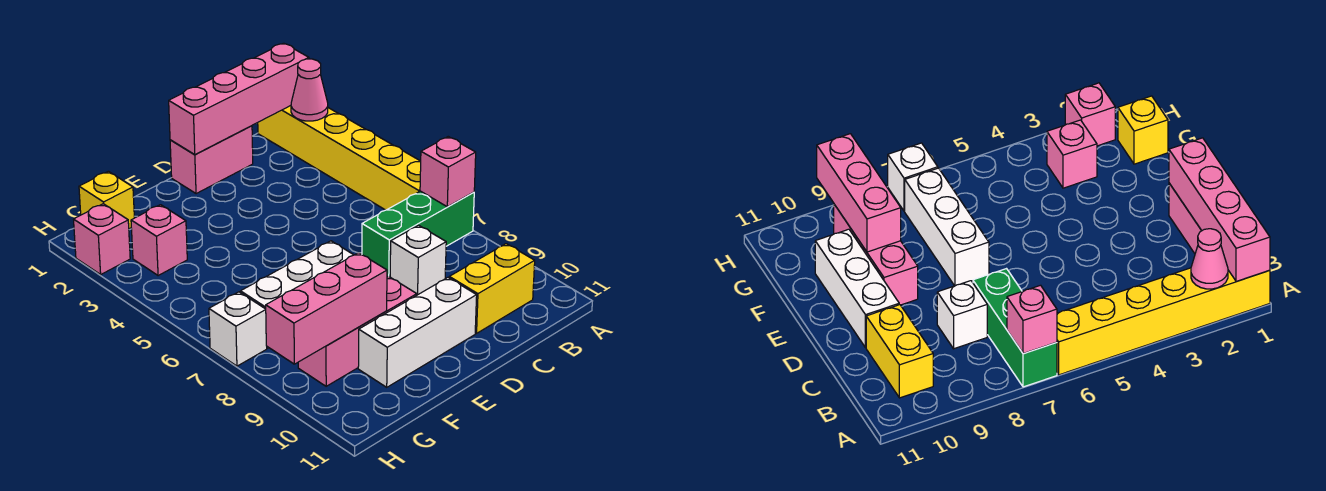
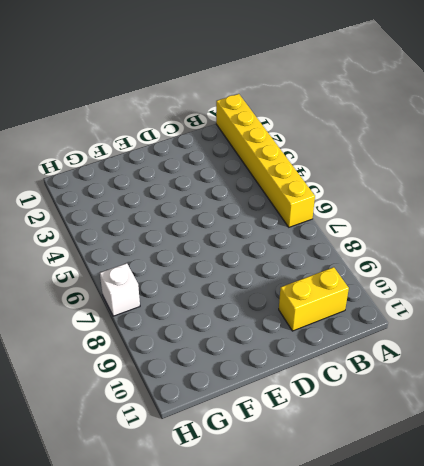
none -> green 1x3 brick [362,191,474,277]
none -> pink 1x2 brick [170,126,253,194]
none -> white 1x1 brick [390,225,446,295]

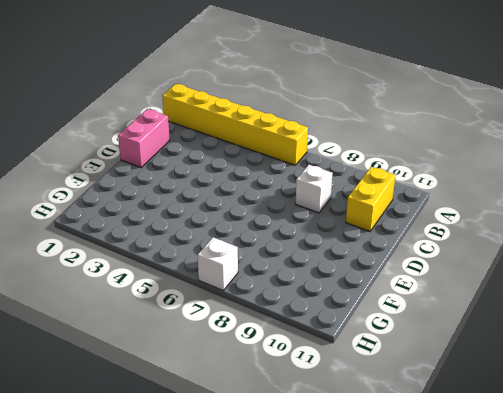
none -> green 1x3 brick [362,191,474,277]
none -> white 1x3 brick [358,278,477,387]
none -> white 1x3 brick [241,241,353,348]

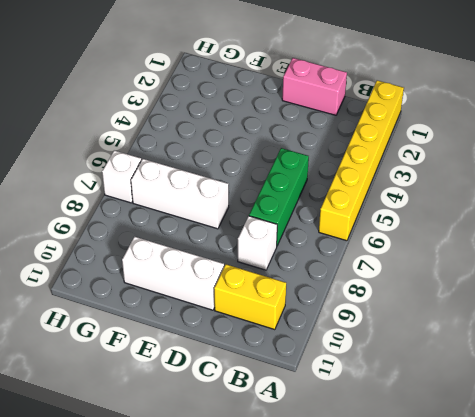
green 1x3 brick [249,148,309,246] -> green 1x3 brick turned to [362,191,474,277]
none -> pink 1x3 brick [298,276,417,386]
none -> yellow 1x1 brick [79,171,134,229]
none -> pink 1x1 brick [131,205,187,276]

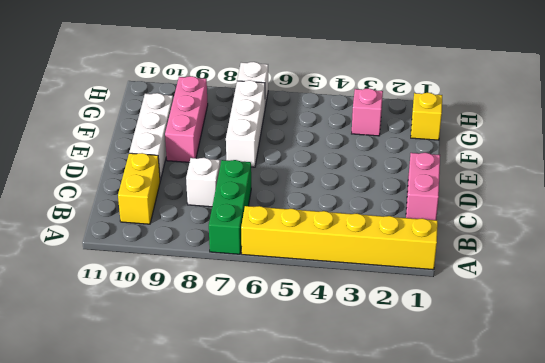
none -> pink 1x1 brick [73,204,130,275]
none -> pink 1x4 brick [169,43,309,155]
none -> pink 1x1 cone [291,59,328,121]

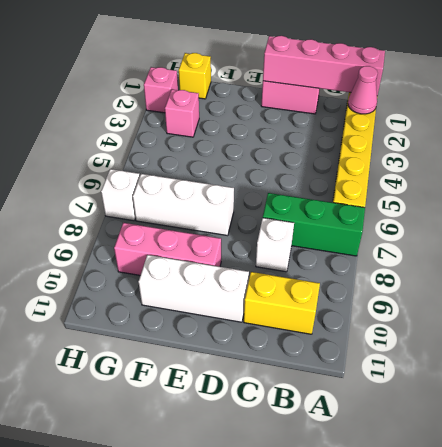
none -> pink 1x1 brick [420,137,476,207]
none -> pink 1x3 brick [266,253,387,364]

